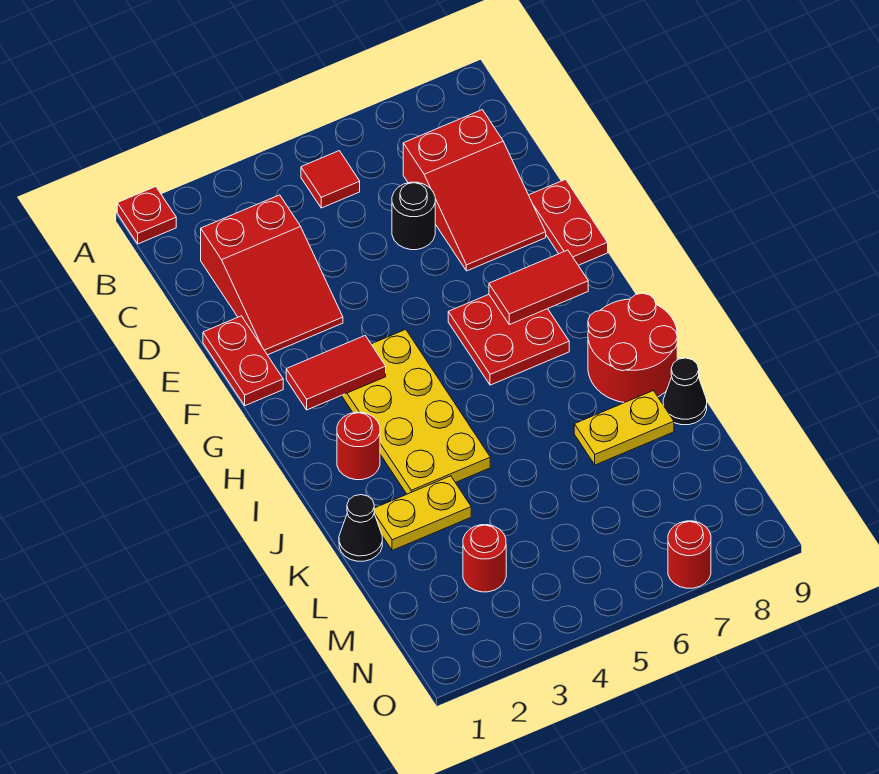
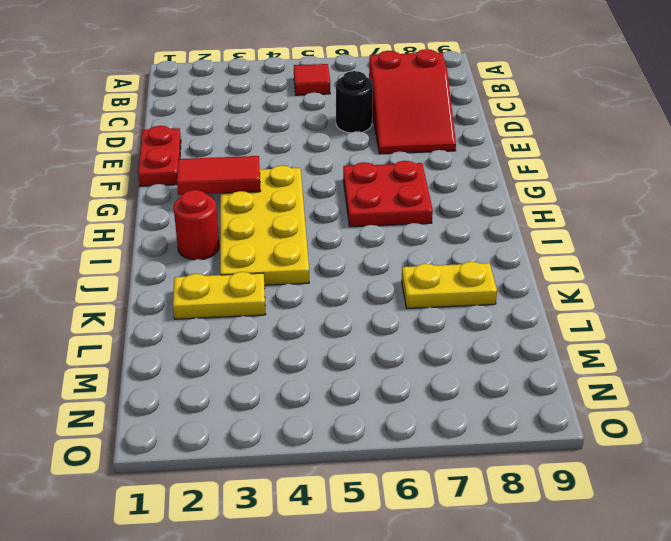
none -> red 1x1 plate [117,187,176,244]
none -> red 2x3 slope [201,195,343,355]
none -> red 1x2 plate [529,179,608,265]

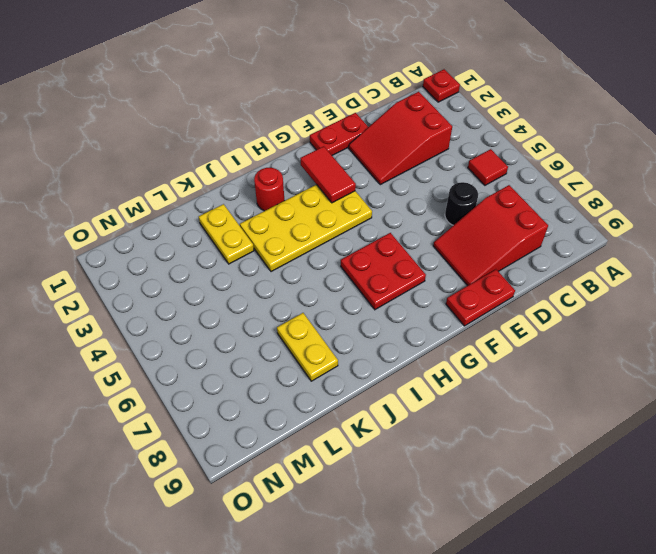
none -> red 2x2 round brick [588,293,677,403]
none -> black 1x1 cone [339,495,382,561]
none -> black 1x1 cone [663,358,707,425]

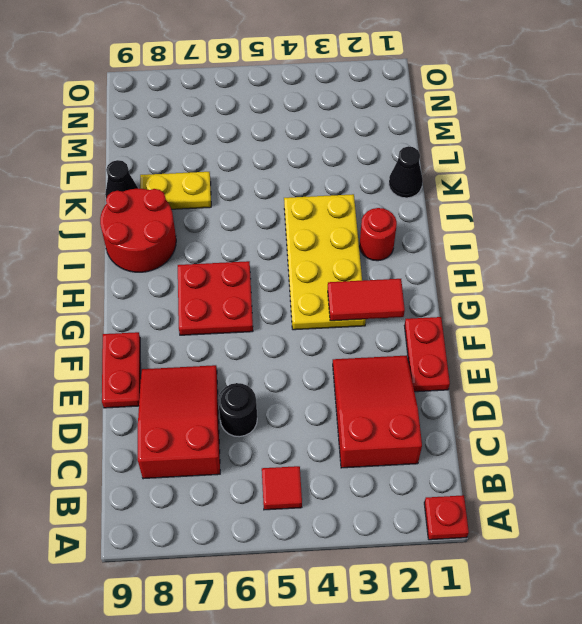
none -> yellow 1x2 plate [374,476,471,550]
none -> red 1x1 round brick [463,525,506,592]
none -> red 1x1 round brick [668,521,711,588]

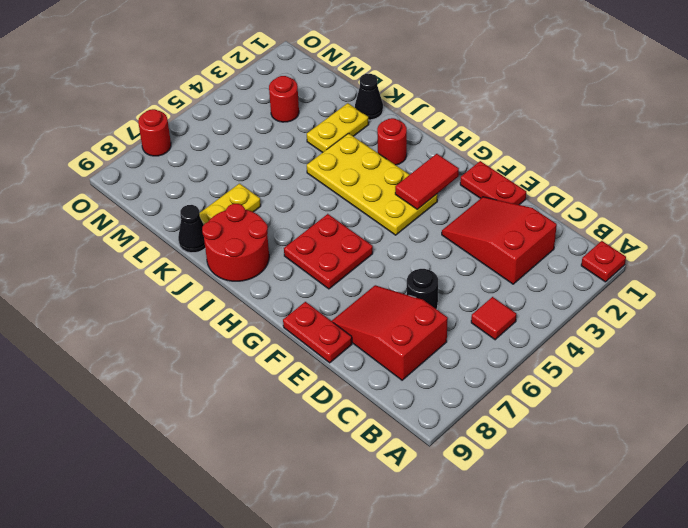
none -> red 1x2 tile [489,250,588,325]

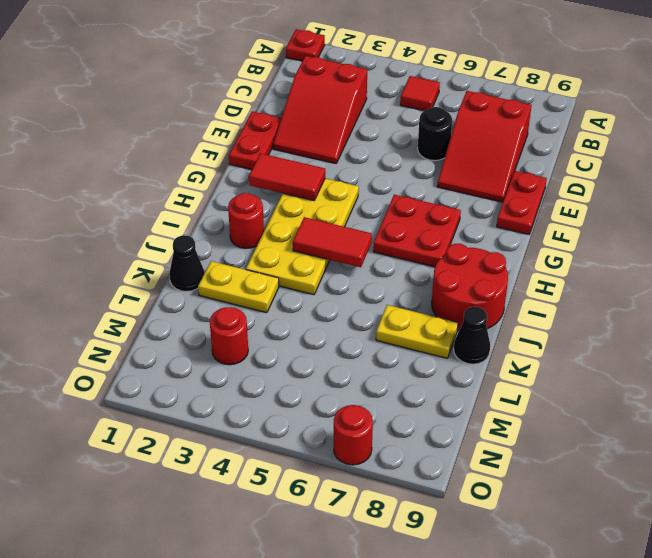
red 1x2 tile [293,217,372,267] -> red 1x2 tile moved to [489,250,588,325]

